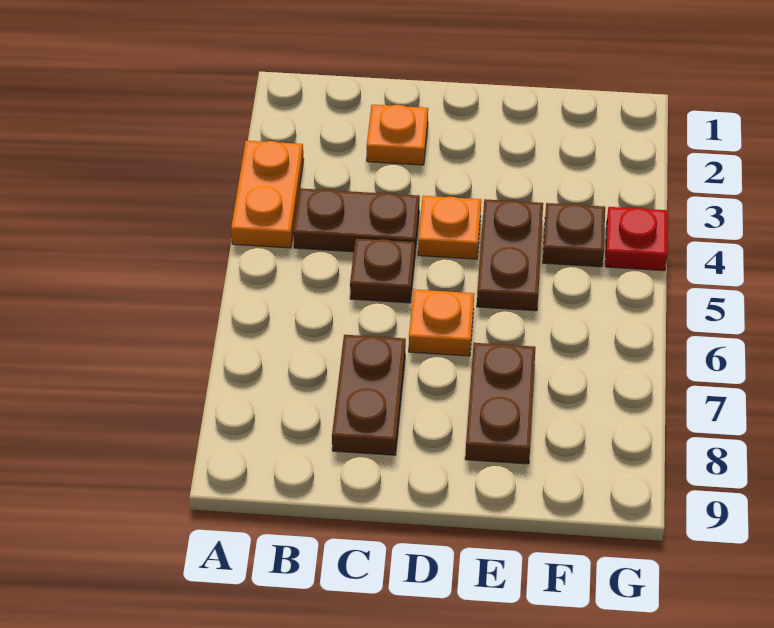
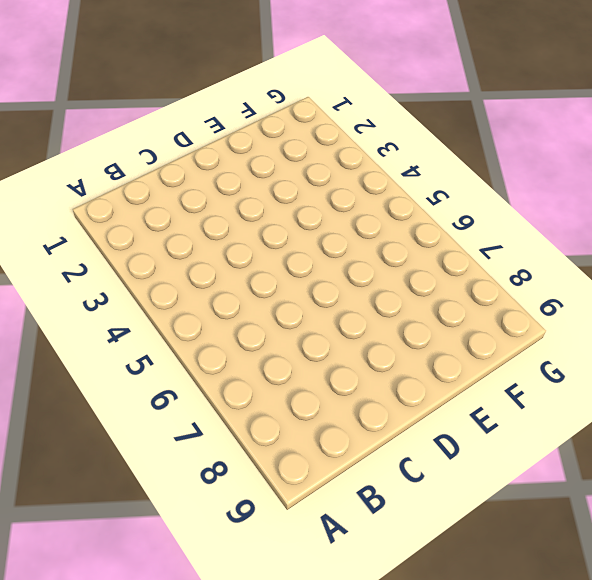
none -> orange 1x2 plate [231,141,304,248]
none -> brown 1x2 plate [293,188,420,252]

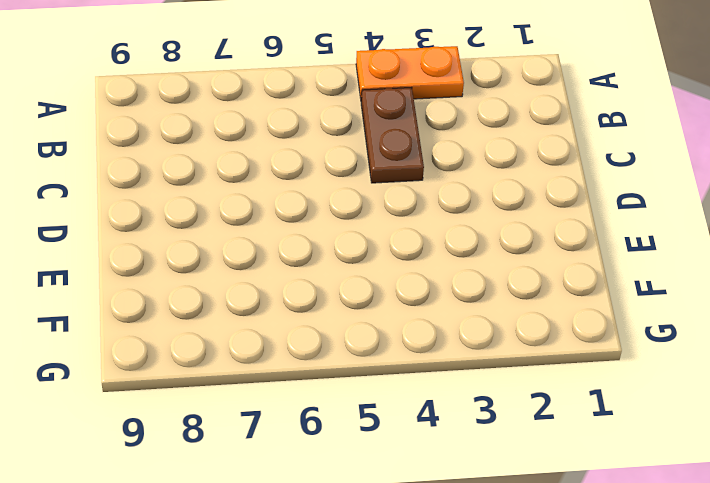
none -> orange 1x1 plate [367,105,428,165]
none -> brown 1x1 plate [350,238,415,303]

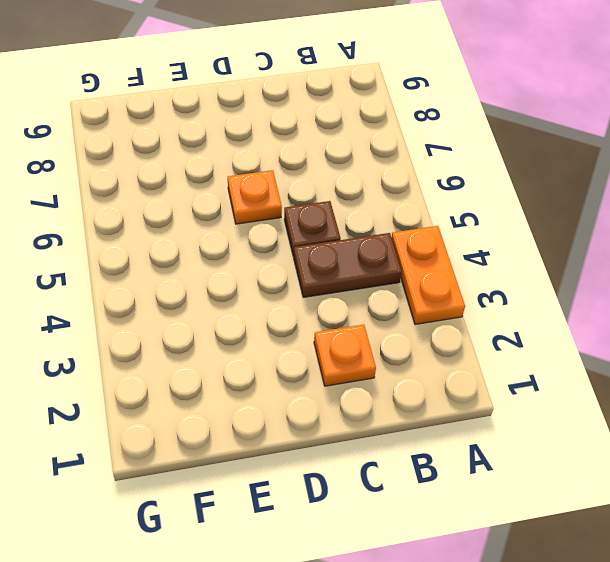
none -> brown 1x2 plate [332,335,406,455]
none -> orange 1x1 plate [418,196,481,259]

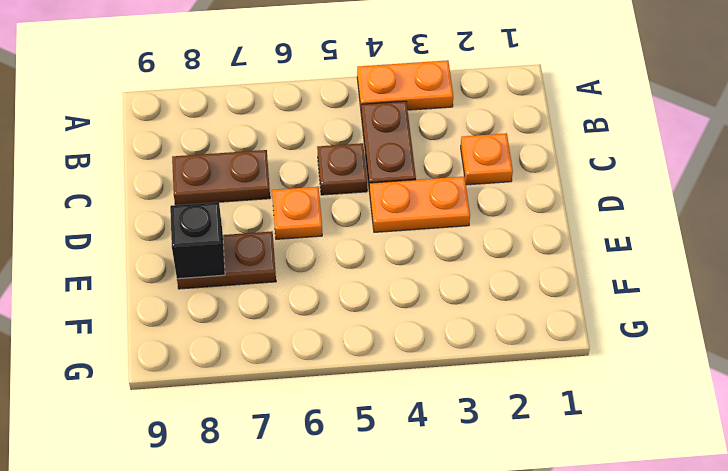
orange 1x2 plate [369,176,470,232] -> orange 1x1 plate [418,196,481,259]
black 1x1 brick [170,202,225,279] -> none
none -> brown 1x2 plate [477,199,543,311]
none -> brown 1x1 plate [543,203,605,267]

